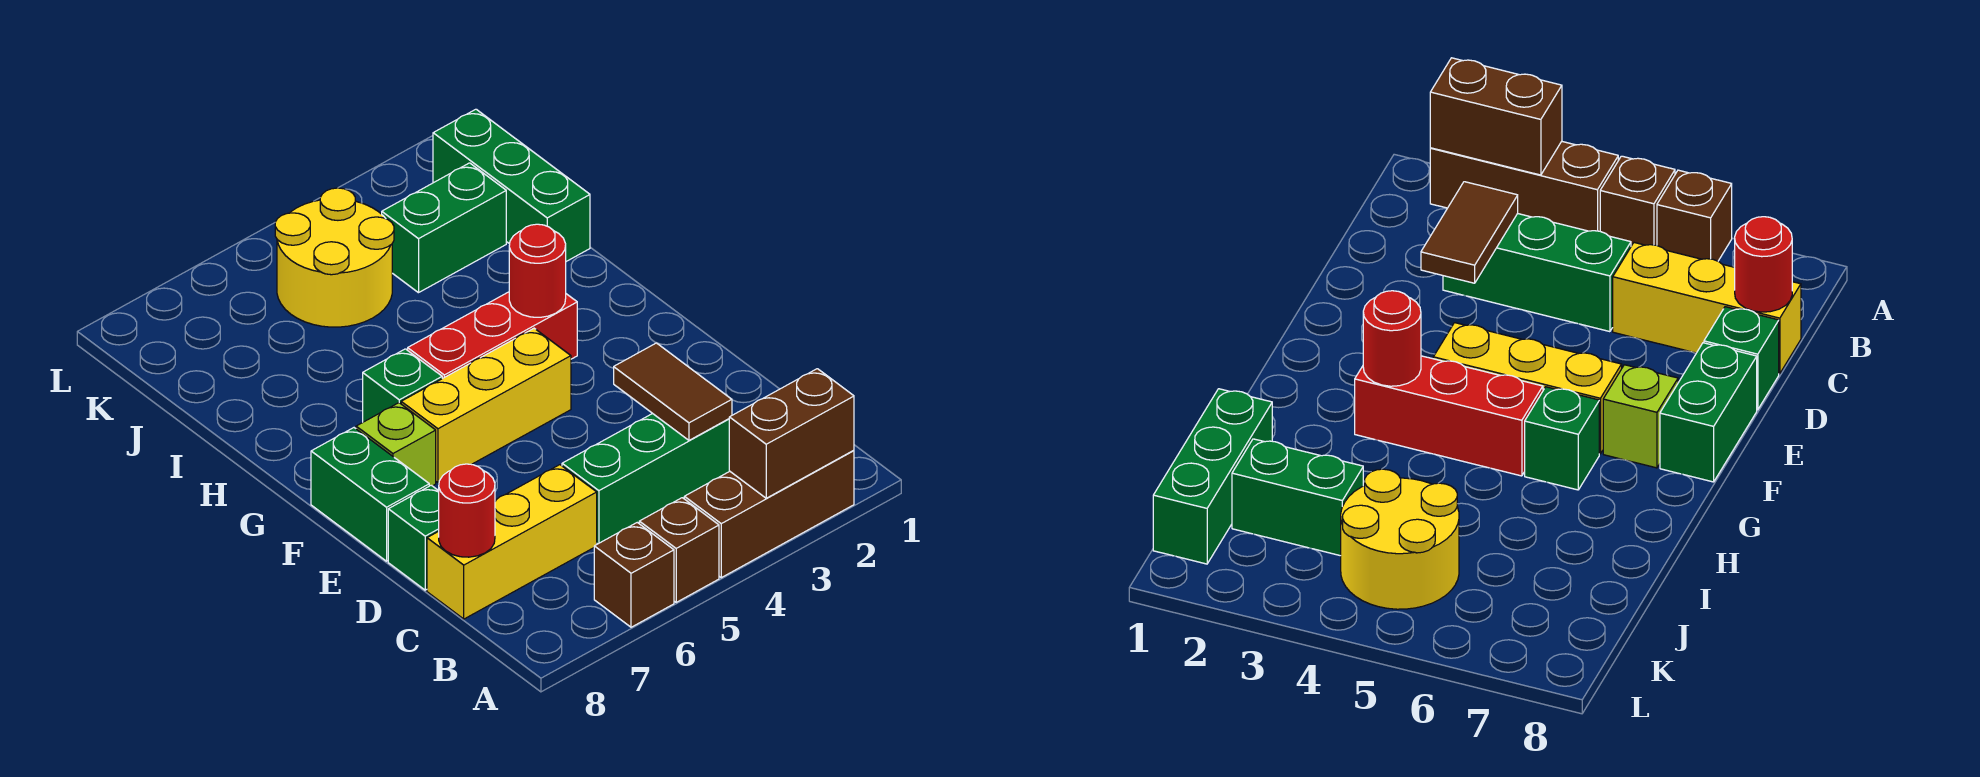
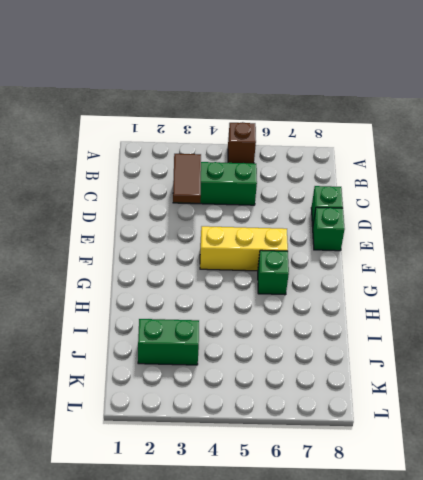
green 1x1 brick [313,207,345,251] -> green 1x2 brick [311,428,429,561]
none -> brown 1x3 brick [684,450,854,578]
none -> brown 1x1 brick [594,523,674,627]
none -> yellow 1x3 brick [427,465,597,619]

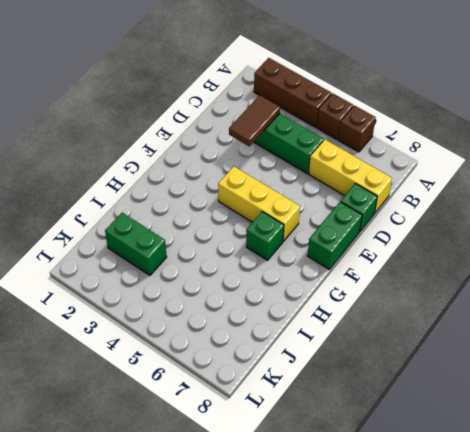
none -> lime 1x1 brick [356,403,436,486]
none -> red 1x3 brick [408,292,577,378]
none -> green 1x3 brick [433,109,590,261]

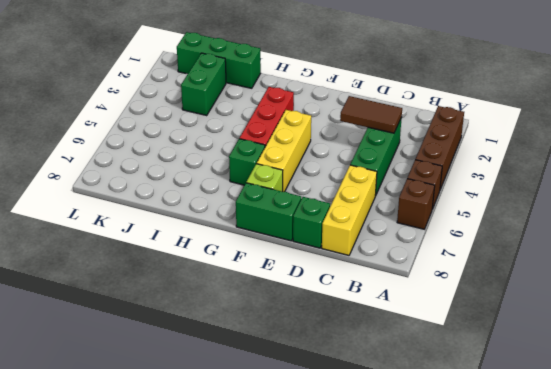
none -> yellow 2x2 round brick [275,188,394,327]
none -> brown 1x2 brick [729,369,854,498]
none -> red 1x1 round brick [439,464,495,557]

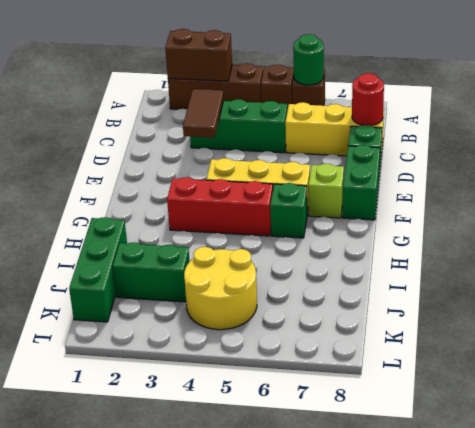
green 1x1 round brick [293,34,324,85] -> none
none -> red 1x1 round brick [509,224,566,317]

